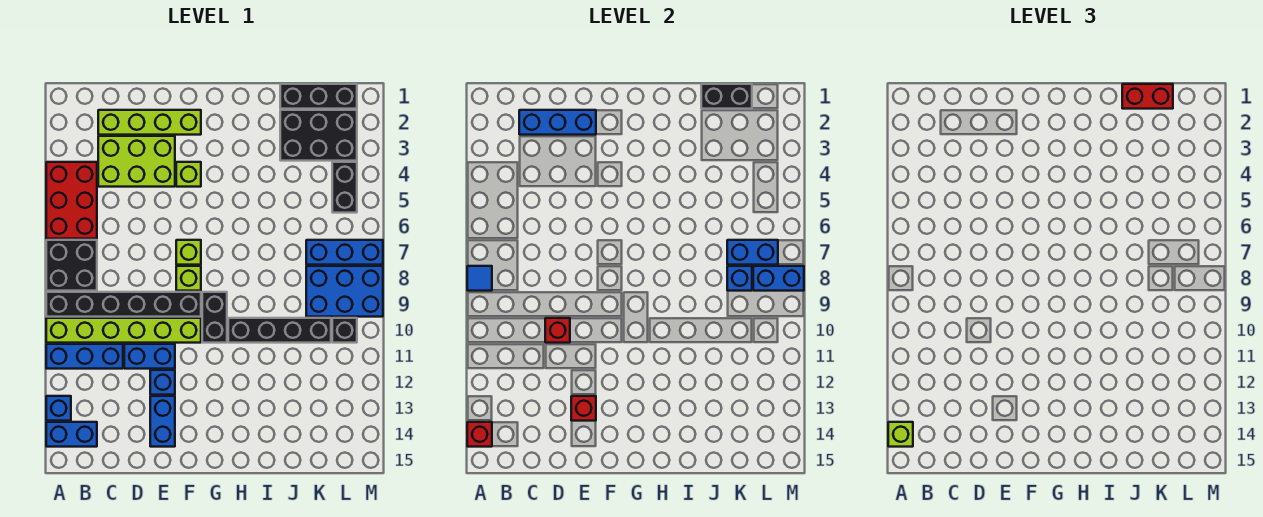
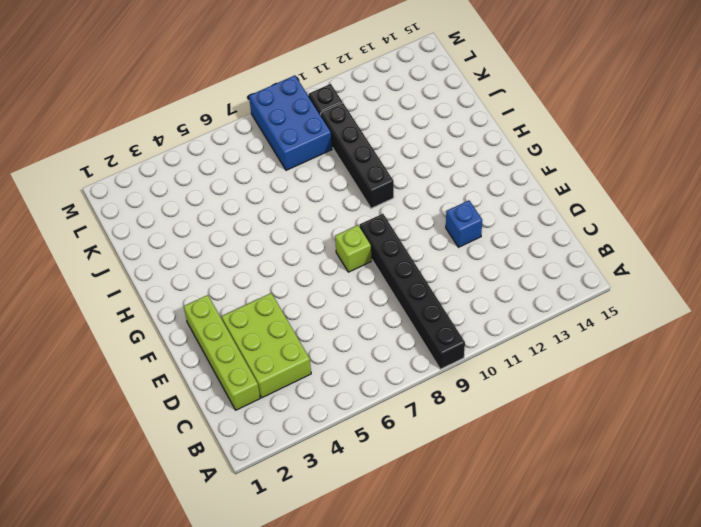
none -> red 2x3 brick [46,162,97,239]
none -> black 2x2 brick [46,240,97,291]
none -> lime 1x6 brick [46,318,201,343]
none -> blue 1x3 brick [46,344,123,369]

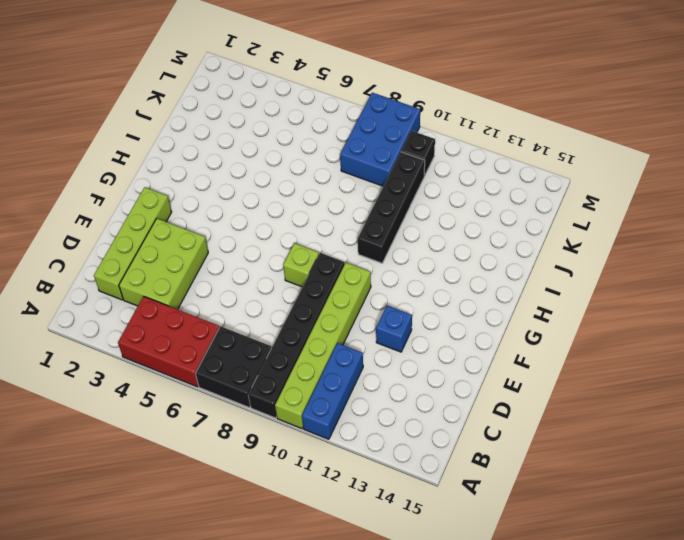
none -> blue 1x1 brick [46,396,71,421]
none -> blue 1x2 brick [46,422,97,447]
none -> blue 1x2 brick [124,344,175,369]
none -> blue 1x2 brick [150,396,175,447]

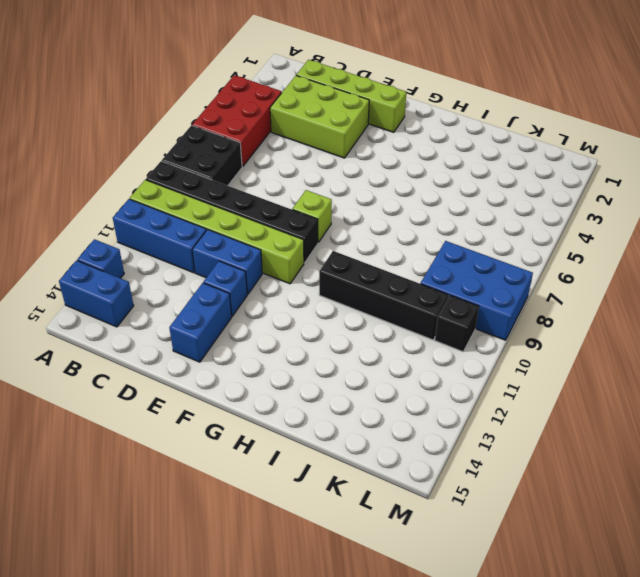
none -> lime 1x1 brick [176,162,201,187]
none -> lime 1x1 brick [176,240,201,265]
none -> black 1x2 brick [202,292,227,343]
none -> black 1x3 brick [280,84,357,109]

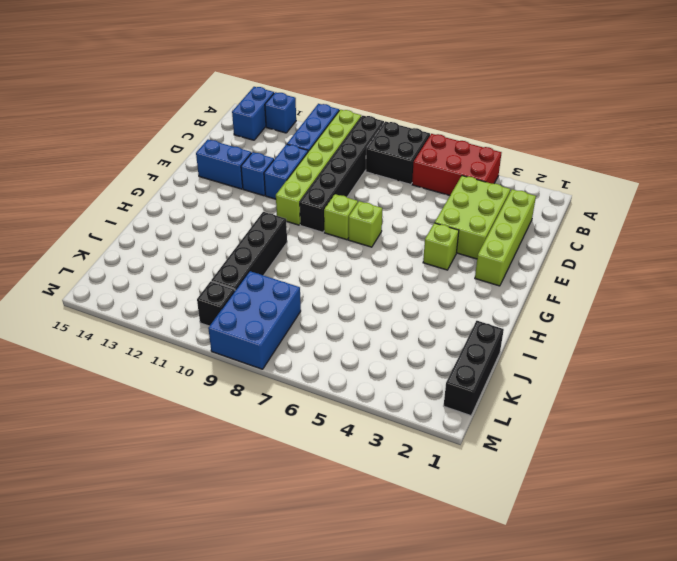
none -> black 1x2 brick [202,292,227,343]
none -> black 2x3 brick [280,110,357,161]
none -> blue 1x3 brick [306,240,383,265]
none -> black 1x2 brick [332,162,357,213]

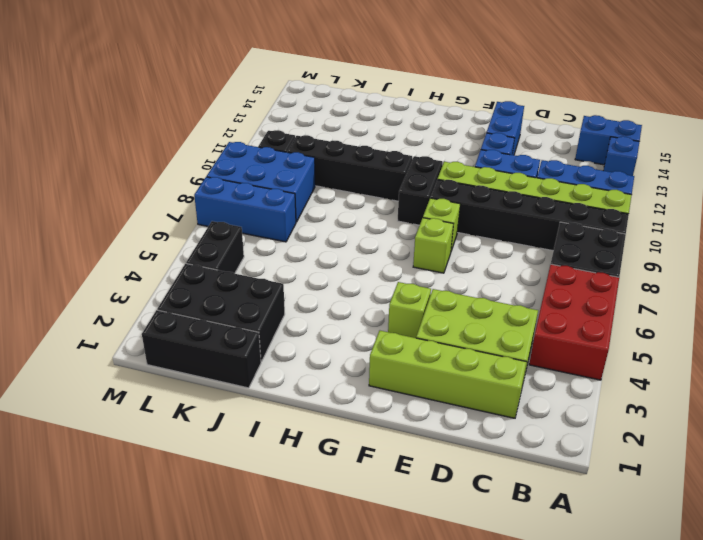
none -> blue 1x1 tile [467,266,492,291]
none -> red 1x1 brick [467,422,492,447]
none -> blue 1x3 brick [519,110,596,135]
none -> red 1x1 brick [545,318,570,343]

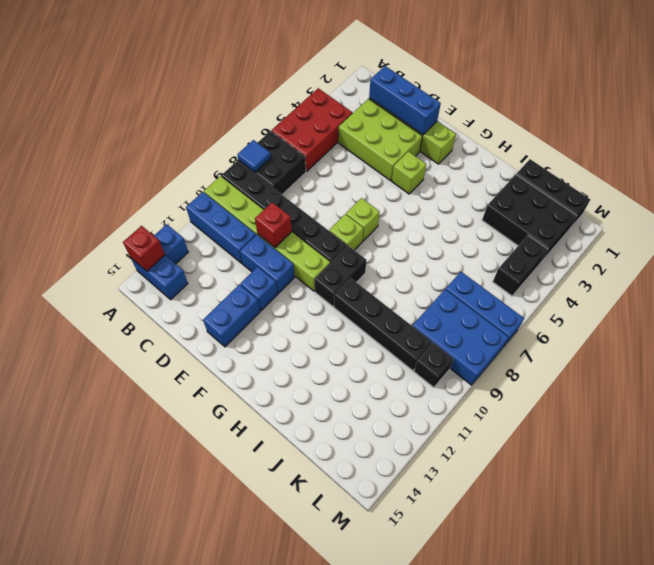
none -> red 1x1 brick [571,396,596,421]
none -> black 1x2 brick [701,84,752,109]
none -> blue 1x2 brick [727,240,778,265]
none -> blue 1x1 brick [727,266,752,291]

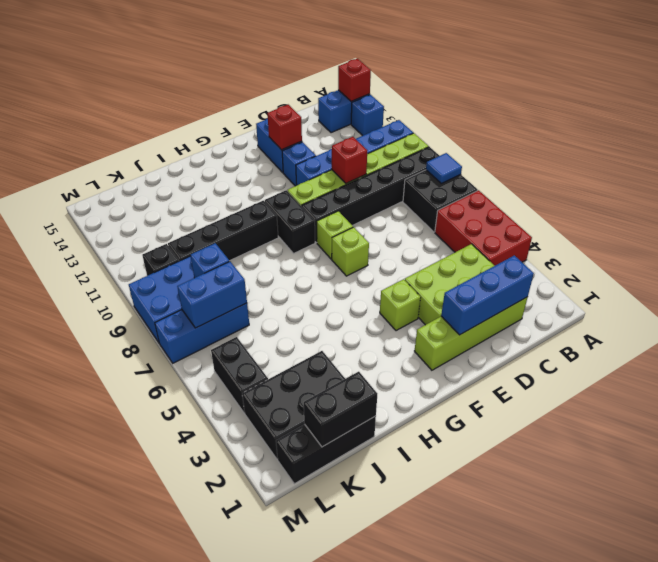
none -> blue 1x2 brick [753,266,804,291]
none -> lime 1x1 brick [888,422,913,447]
none -> red 1x2 brick [1122,84,1173,109]

